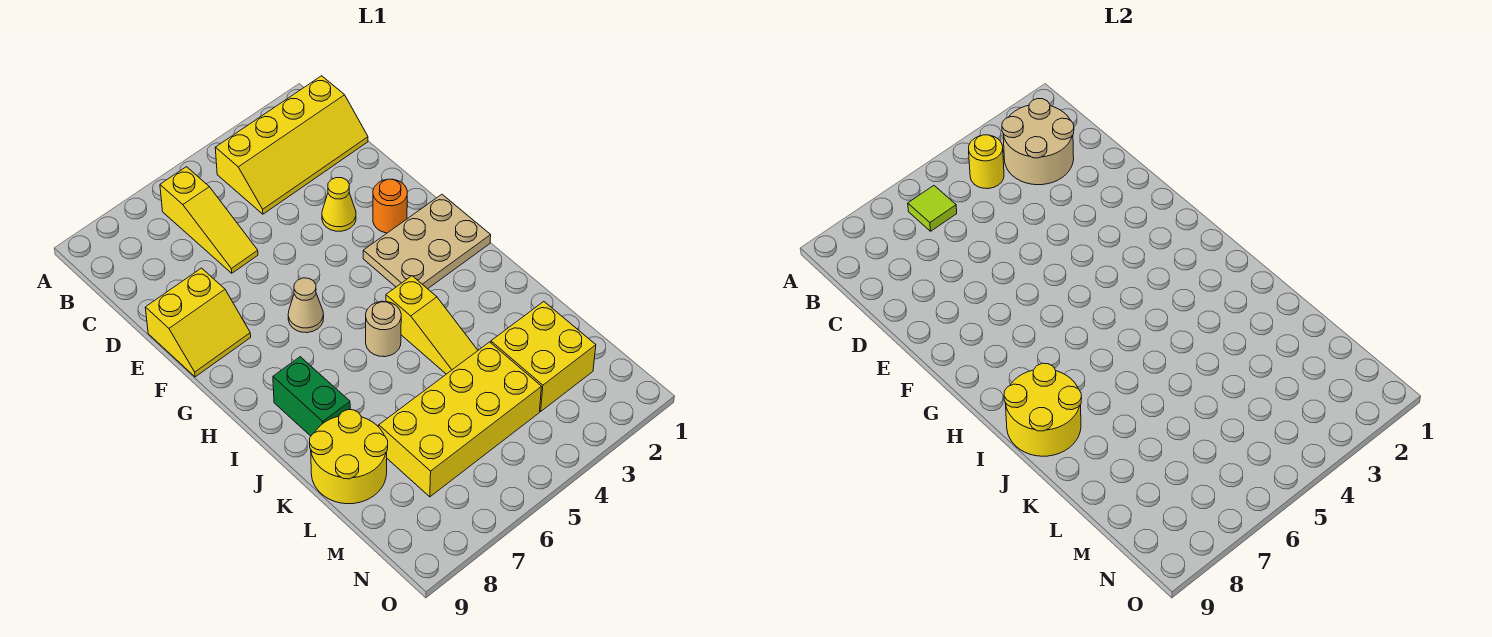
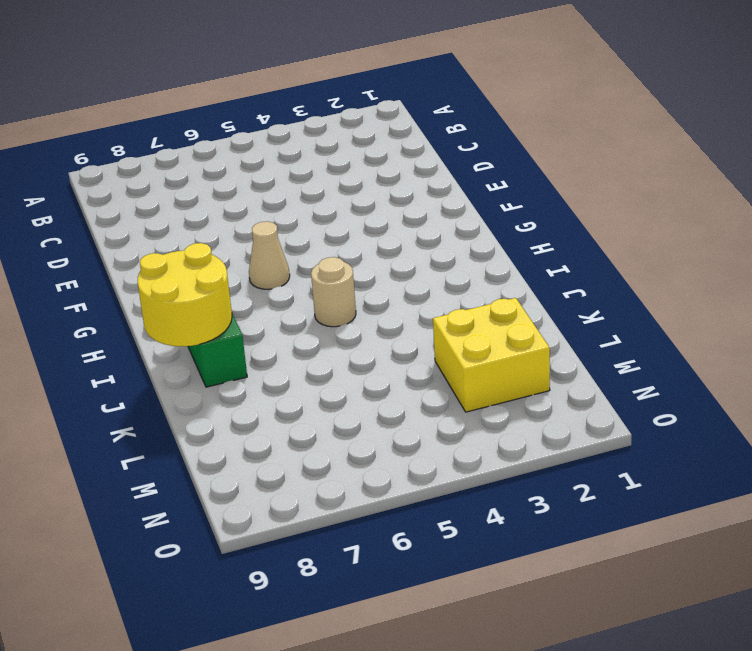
none -> yellow 2x4 slope [215,76,368,214]
none -> yellow 1x3 slope [160,167,258,273]
none -> yellow 1x1 cone [322,178,356,231]

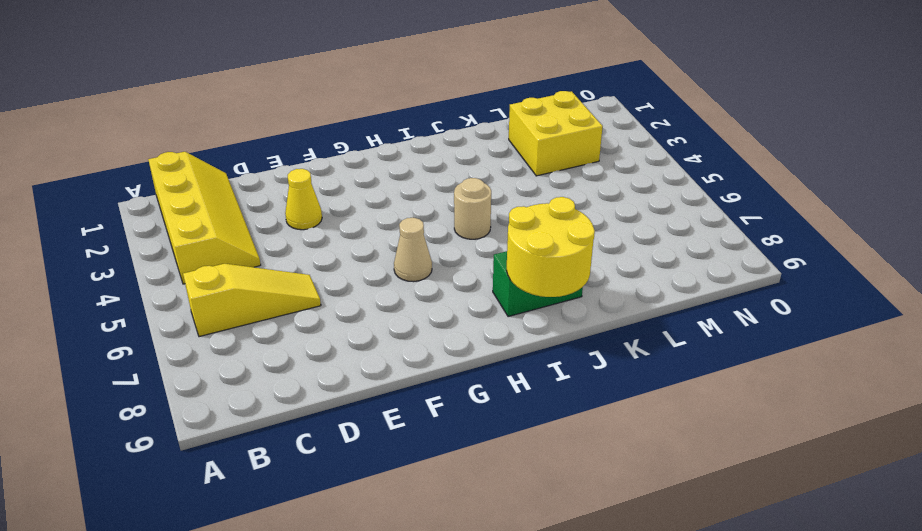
none -> yellow 2x2 slope [145,268,251,377]
none -> orange 1x1 round brick [373,179,407,233]
none -> tan 2x3 plate [363,194,491,289]

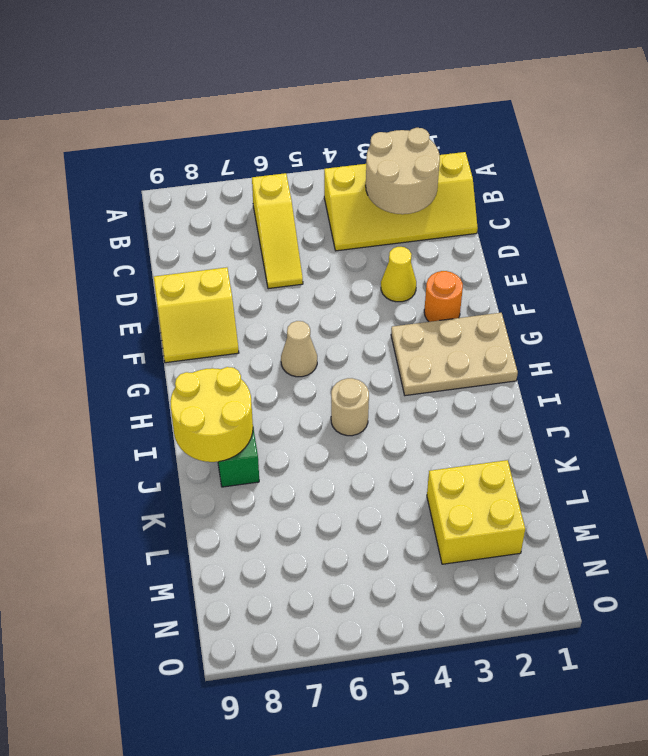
none -> yellow 1x3 slope [386,276,478,374]
none -> yellow 2x2 round brick [309,410,388,504]
none -> yellow 2x4 brick [379,342,541,497]

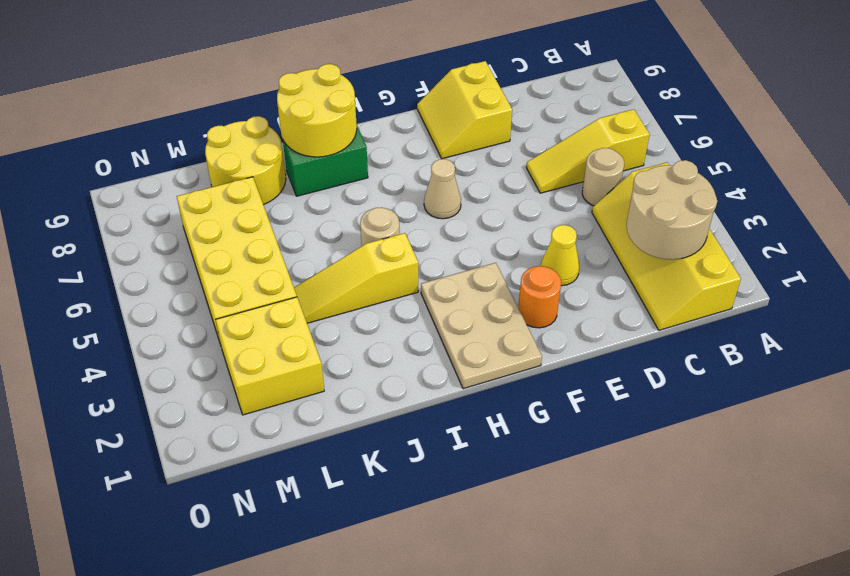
tan 1x1 round brick [582,148,624,206] -> none
none -> yellow 1x1 round brick [969,135,1004,189]
none -> lime 1x1 tile [908,186,957,231]

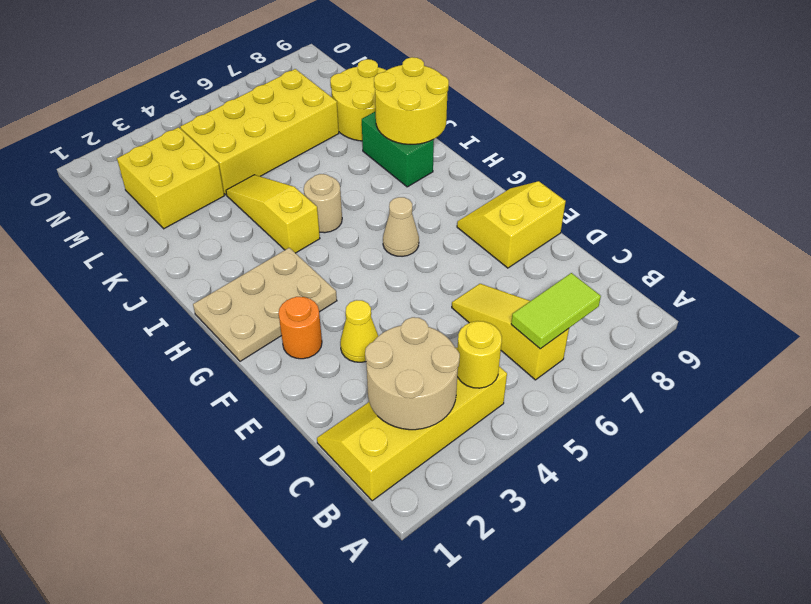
lime 1x2 tile [511,273,601,349] -> lime 1x1 tile [908,186,957,231]

